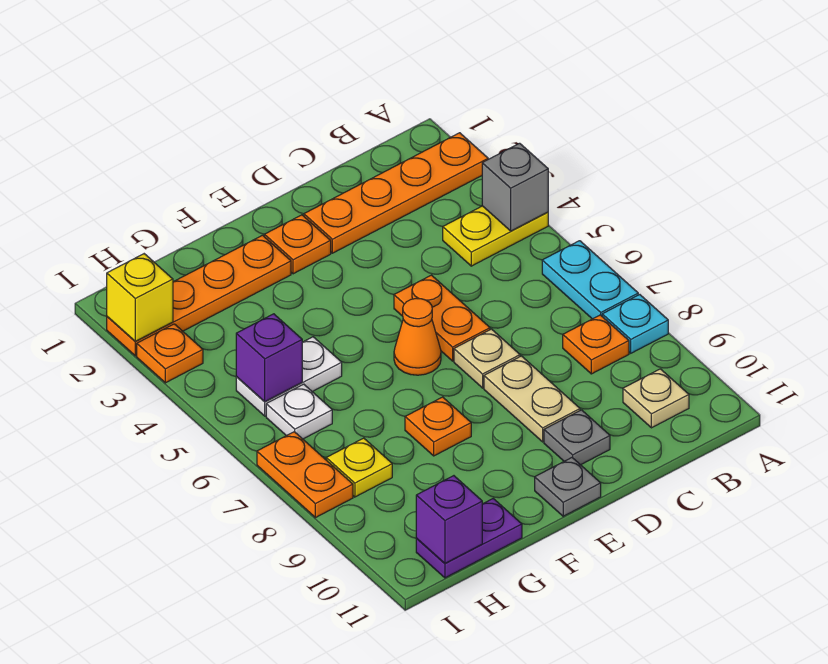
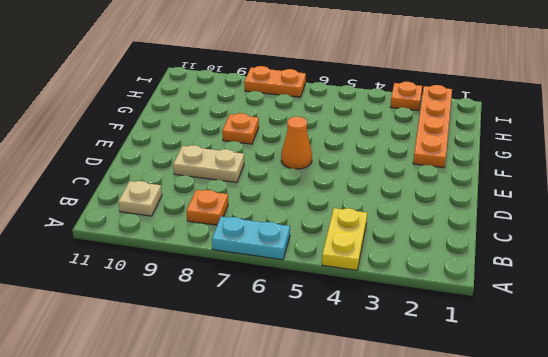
none -> orange 1x4 plate [304,133,488,253]
none -> cyan 1x1 plate [602,295,668,353]
none -> orange 1x2 plate [394,275,490,361]

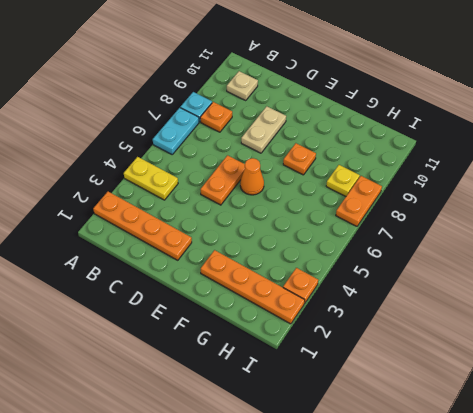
none -> tan 1x1 plate [454,329,520,388]
none -> grey 1x1 plate [544,410,610,465]
none -> orange 1x1 plate [264,215,331,274]

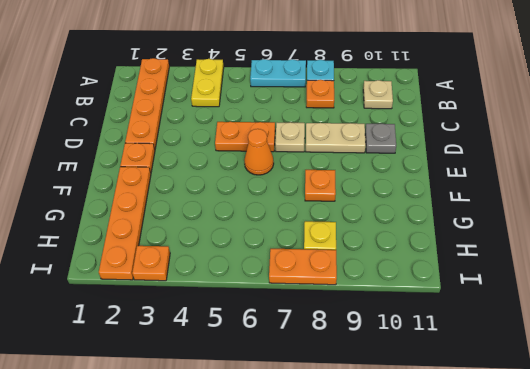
none -> grey 1x1 plate [535,458,601,516]
none -> white 1x2 plate [236,337,342,416]
none -> purple 1x2 plate [416,499,522,578]

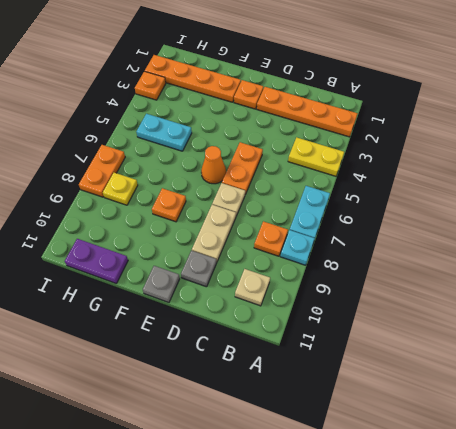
cyan 1x2 plate [136,114,192,151] -> white 1x2 plate [236,337,342,416]
none -> white 1x1 plate [266,384,332,439]
none -> grey 1x1 brick [482,143,548,231]
none -> purple 1x1 brick [236,314,302,402]

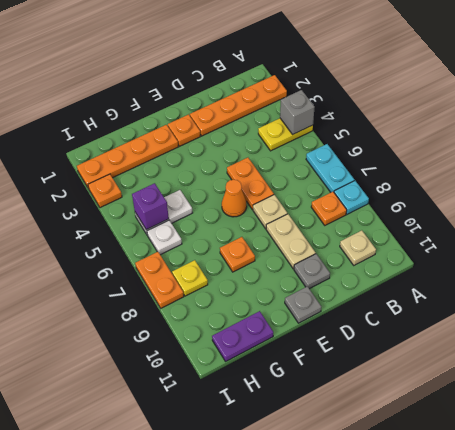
none -> purple 1x1 brick [416,476,482,563]
none -> yellow 1x1 brick [107,254,173,341]

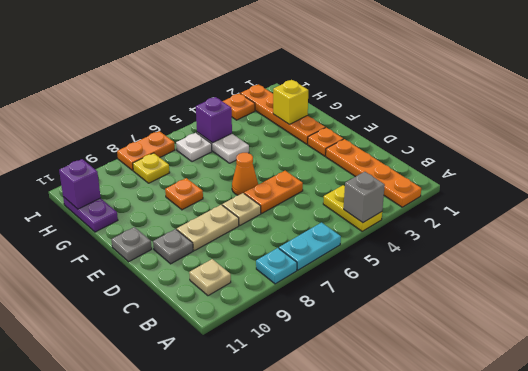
yellow 1x1 brick [273,80,308,124] -> yellow 1x1 brick moved to [107,254,173,341]
none -> orange 1x1 plate [563,315,629,374]

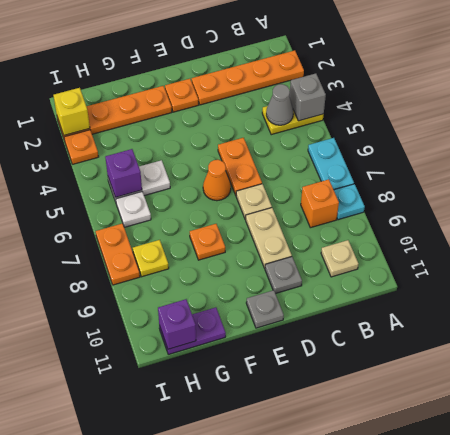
grey 1x1 cone [266,84,293,125] -> none
orange 1x1 brick [301,179,339,228] -> orange 1x1 plate [563,315,629,374]

